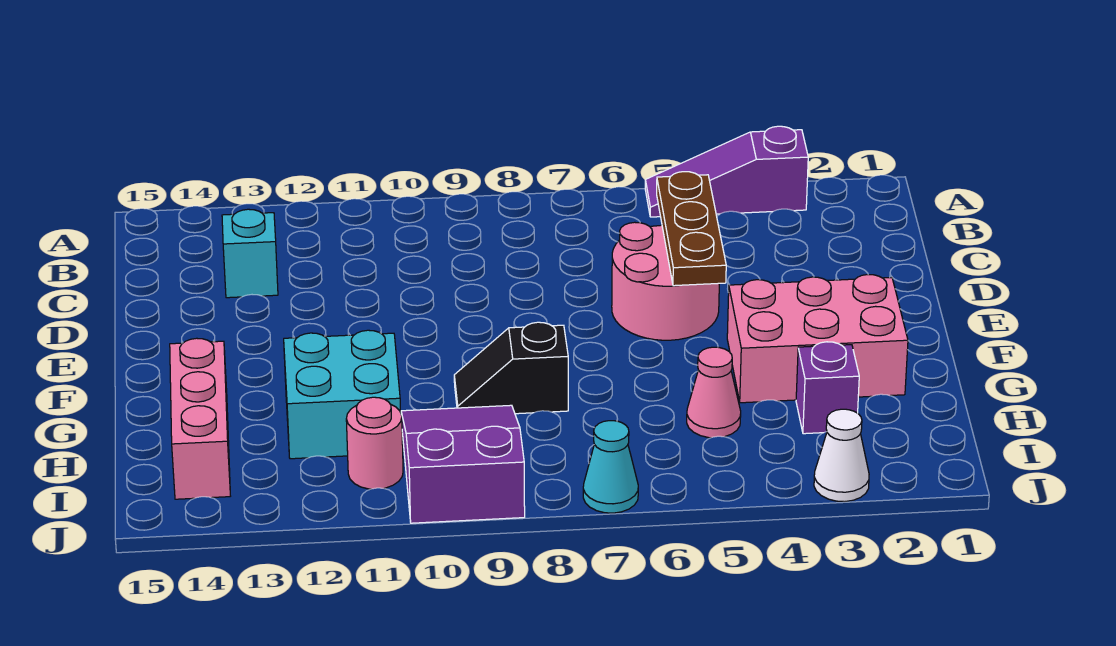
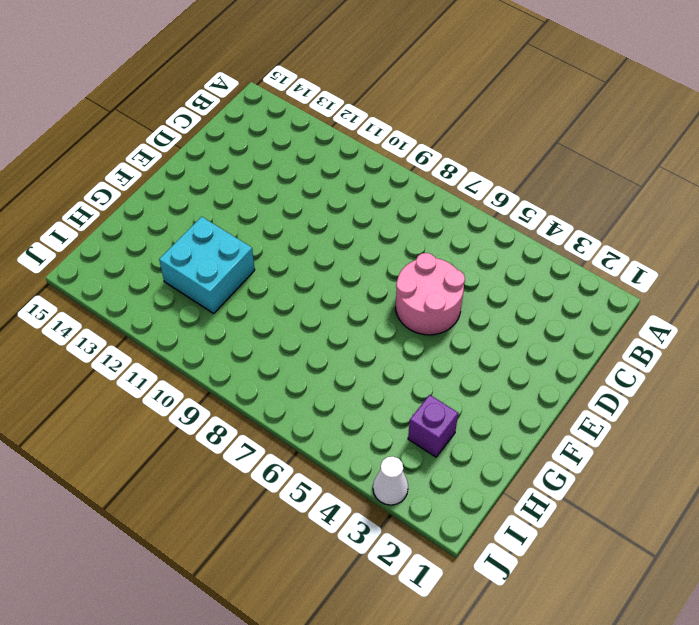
none -> purple 1x3 slope [645,126,808,217]
none -> cyan 1x1 brick [222,209,278,298]
none -> pink 2x3 brick [727,275,908,403]

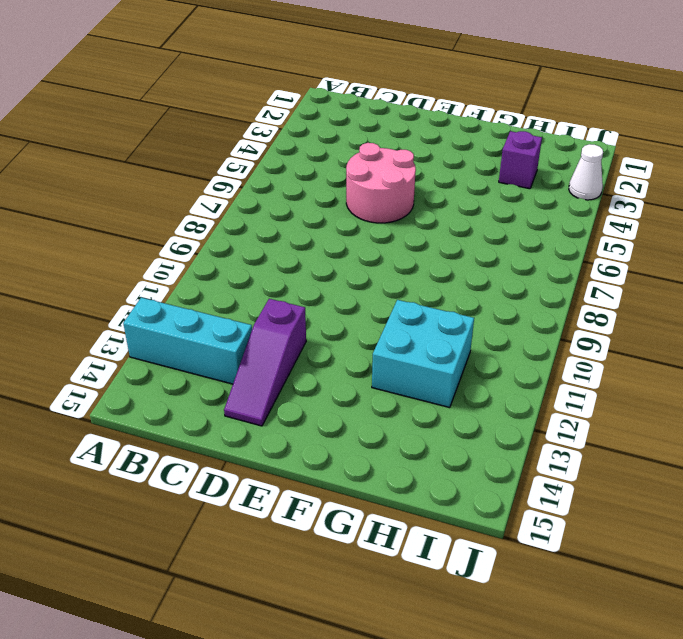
cyan 1x3 brick [123,298,252,384] -> cyan 1x1 brick [222,209,278,298]
purple 1x3 slope [224,299,306,426] -> purple 1x3 slope moved to [645,126,808,217]
none -> pink 2x3 brick [727,275,908,403]
none -> black 1x2 slope [454,322,568,414]
none -> pink 1x3 brick [170,338,230,499]

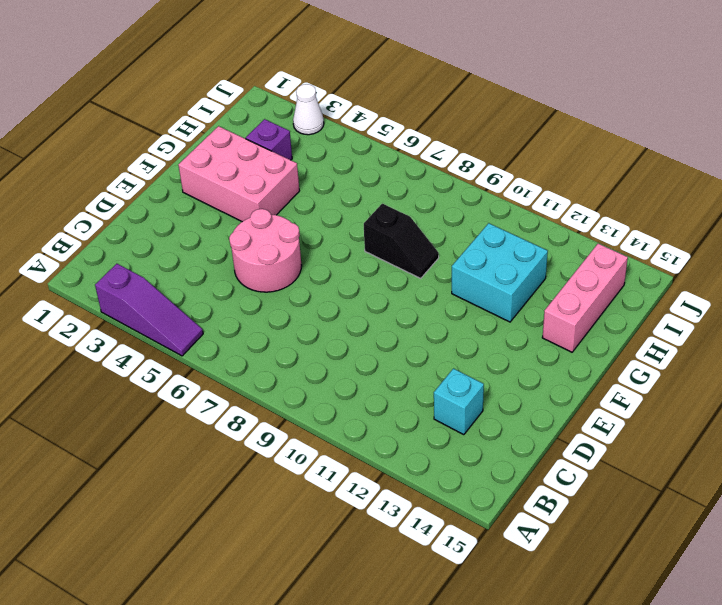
none -> pink 1x1 cone [687,347,741,438]
none -> purple 2x3 slope [401,405,525,523]
none -> pink 1x1 round brick [346,397,403,489]

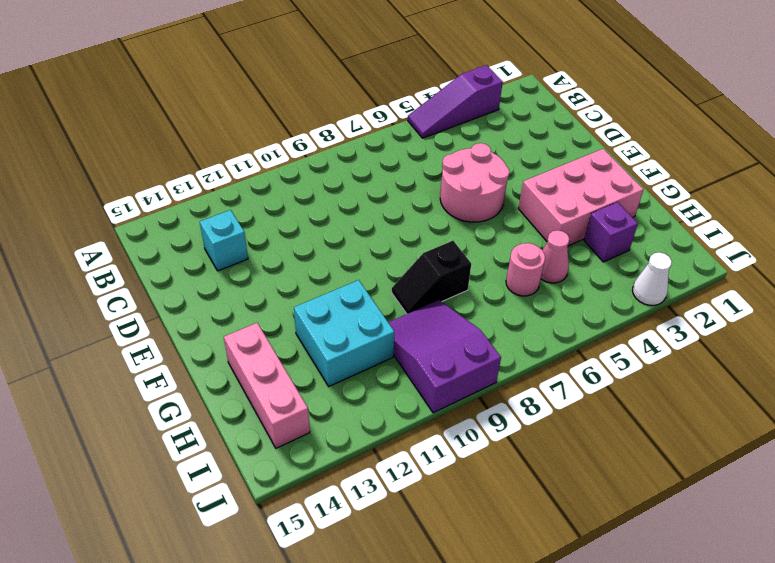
pink 1x1 round brick [506,243,545,296] -> pink 1x1 round brick moved to [346,397,403,489]
none -> cyan 1x1 cone [583,421,638,513]
none -> brown 1x3 plate [657,172,726,286]

